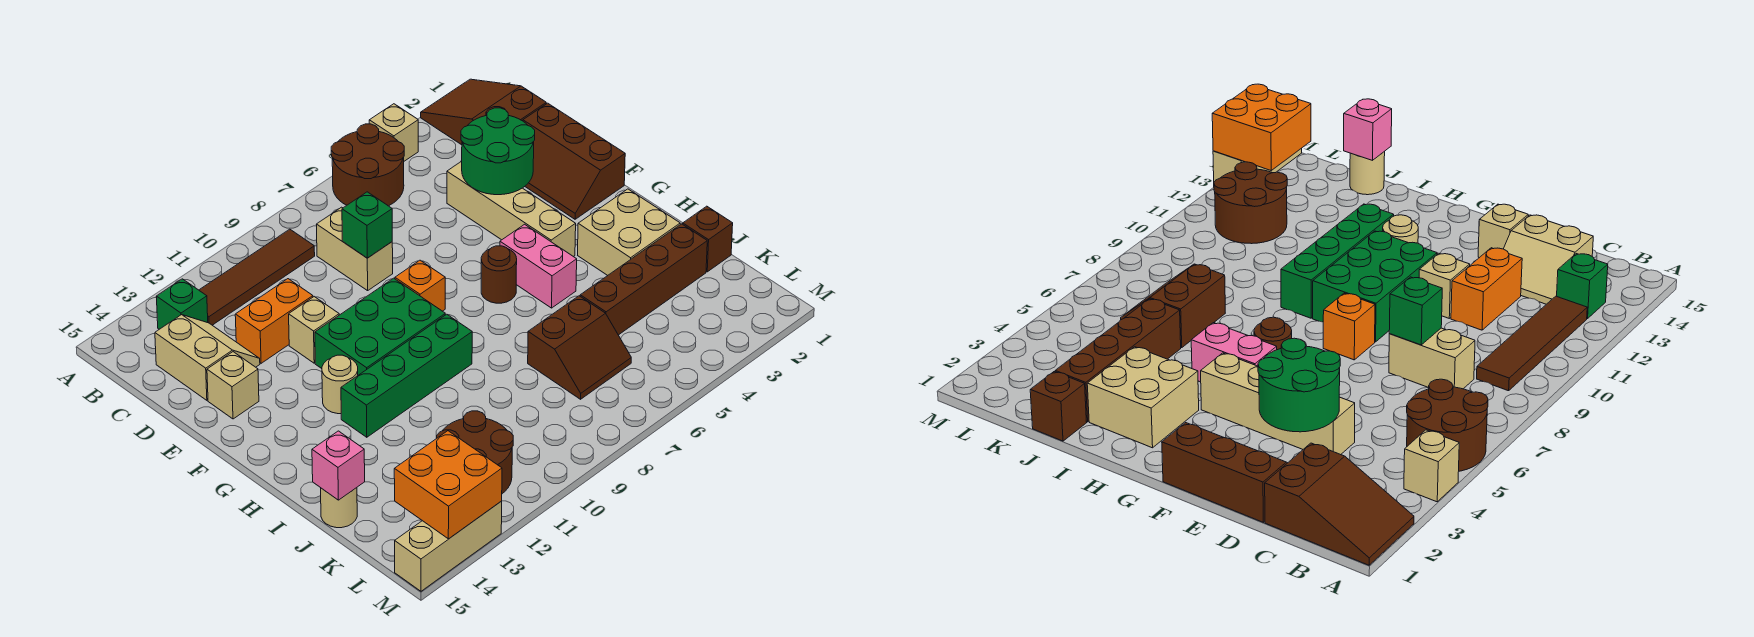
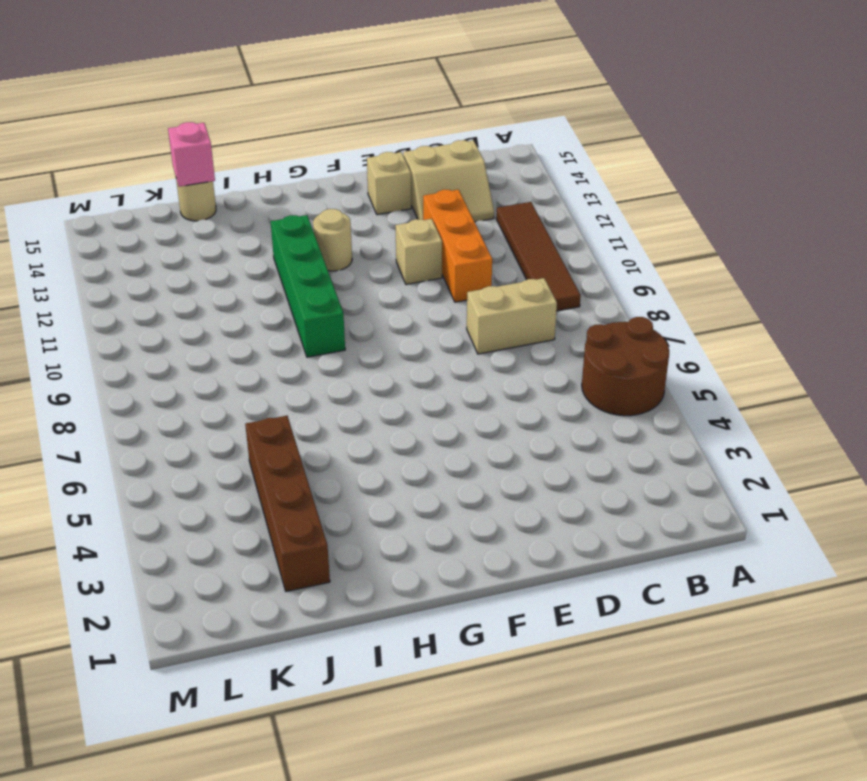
orange 1x3 brick [423,190,492,302] -> orange 1x2 brick [235,279,313,363]
none -> brown 2x3 slope [421,79,546,145]
none -> tan 1x1 brick [369,104,418,161]
none -> green 1x1 brick [156,279,208,329]

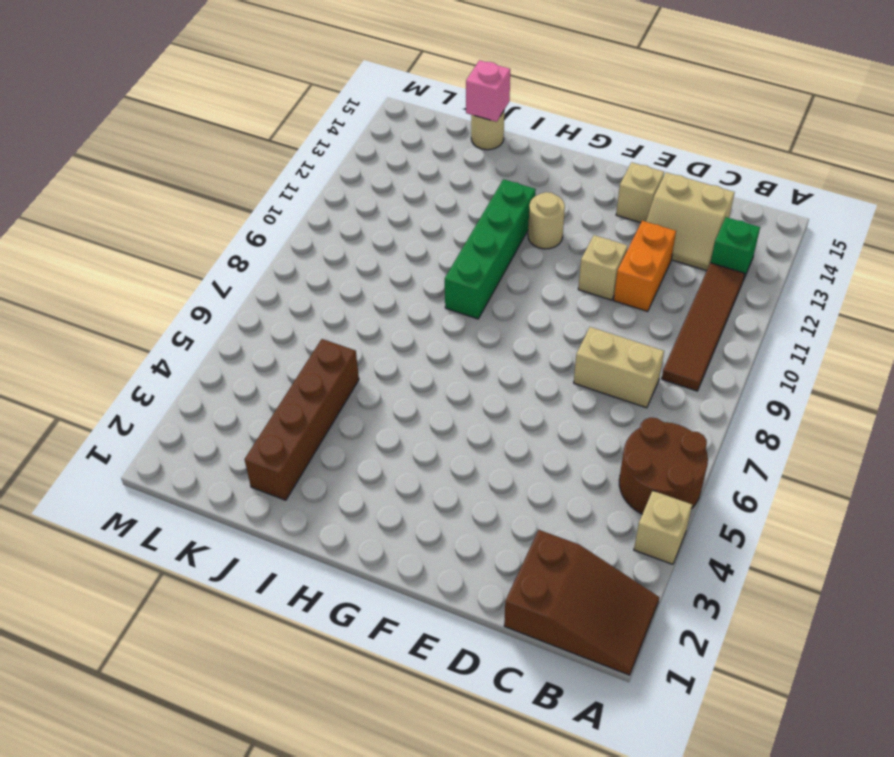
none -> brown 2x3 slope [523,103,625,219]
none -> tan 1x4 brick [447,161,576,257]
none -> orange 1x1 brick [395,260,445,311]

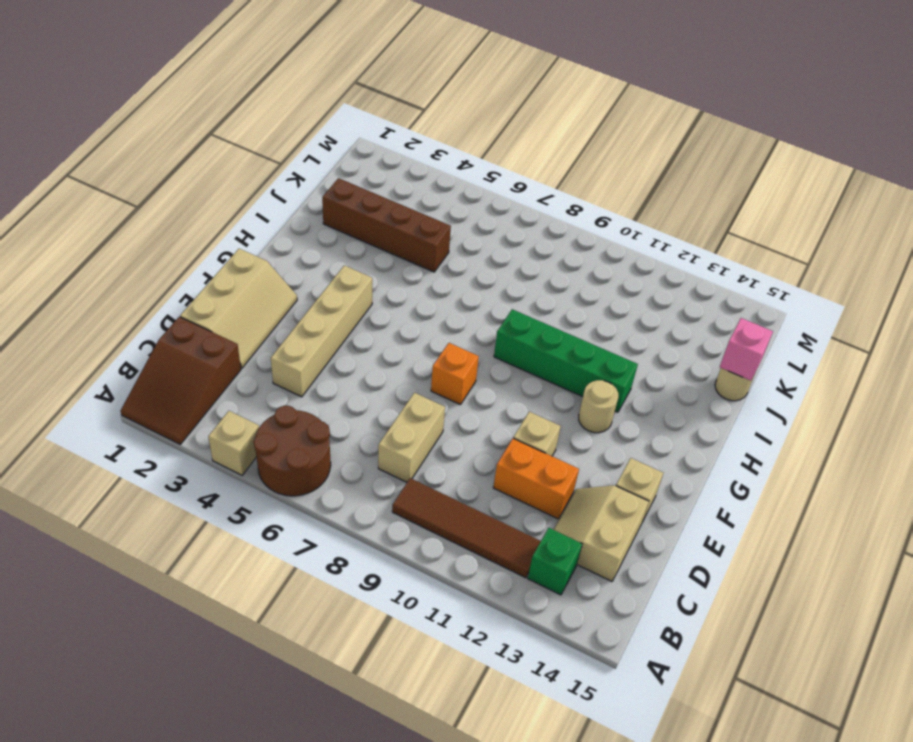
tan 2x3 slope [180,249,297,368] -> brown 2x3 slope [523,103,625,219]
none -> green 2x3 brick [315,278,445,375]
none -> pink 1x2 brick [500,224,577,308]
none -> brown 1x1 round brick [481,246,517,303]

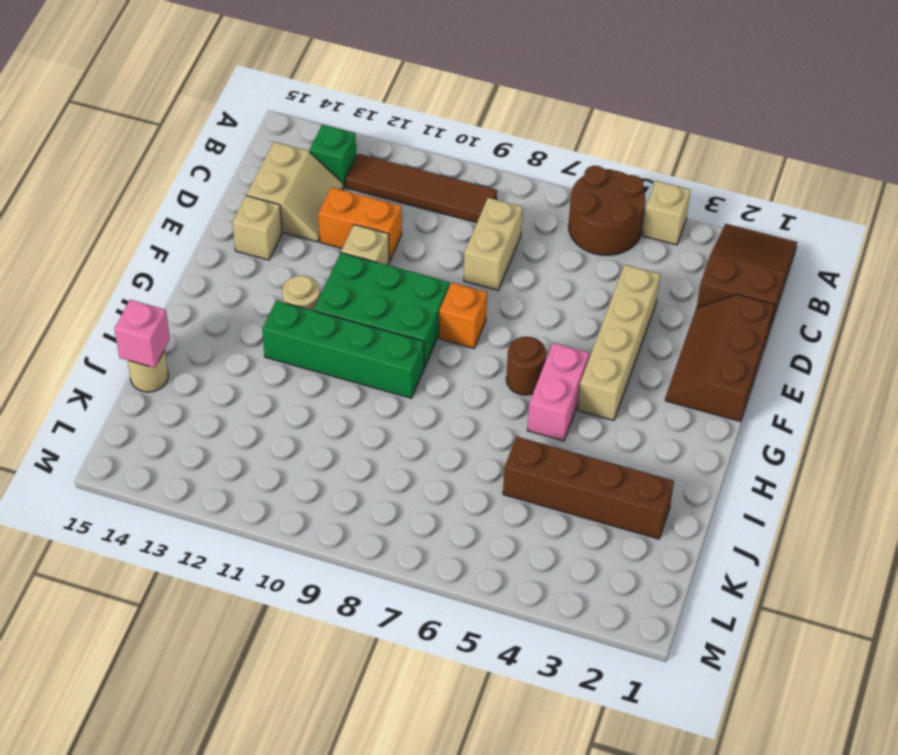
none -> tan 2x2 brick [578,189,680,276]
none -> brown 1x1 brick [683,206,733,272]
none -> brown 2x2 slope [528,296,631,399]

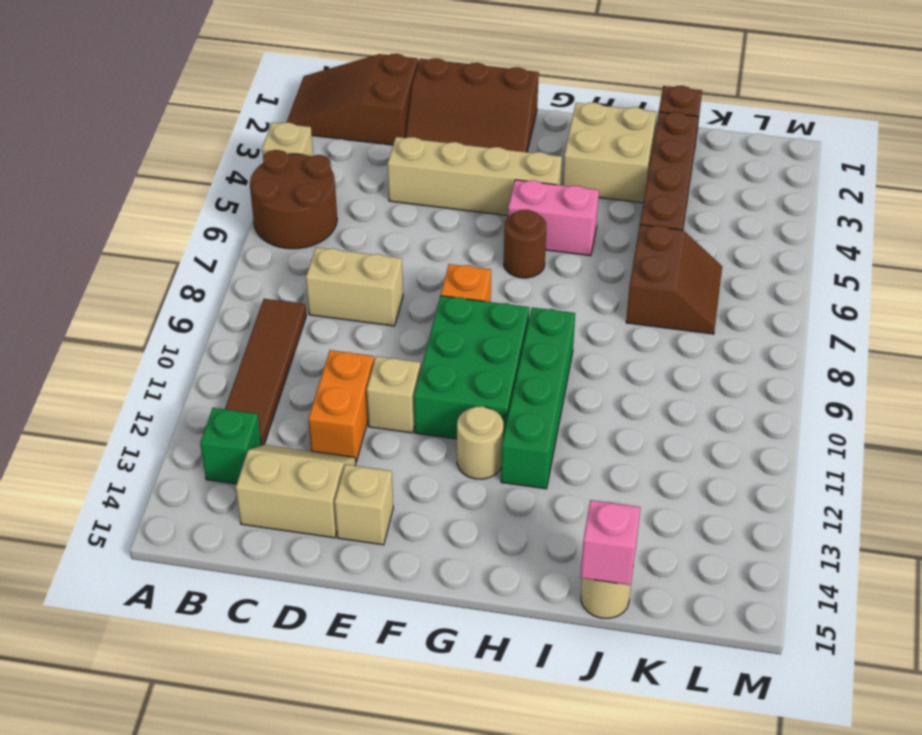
none -> brown 2x2 round brick [437,411,513,494]
none -> tan 1x3 brick [395,501,502,591]
none -> green 2x2 round brick [461,108,535,195]

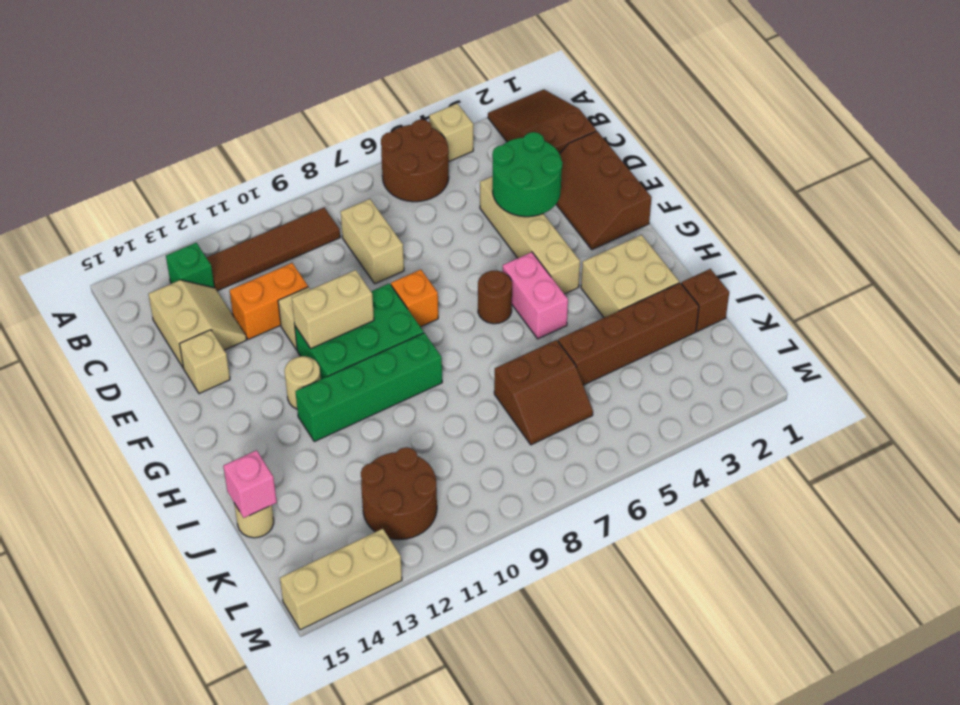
tan 1x2 brick [292,270,374,349] -> none
none -> green 1x1 brick [342,192,392,258]
none -> orange 2x2 brick [394,431,502,539]

